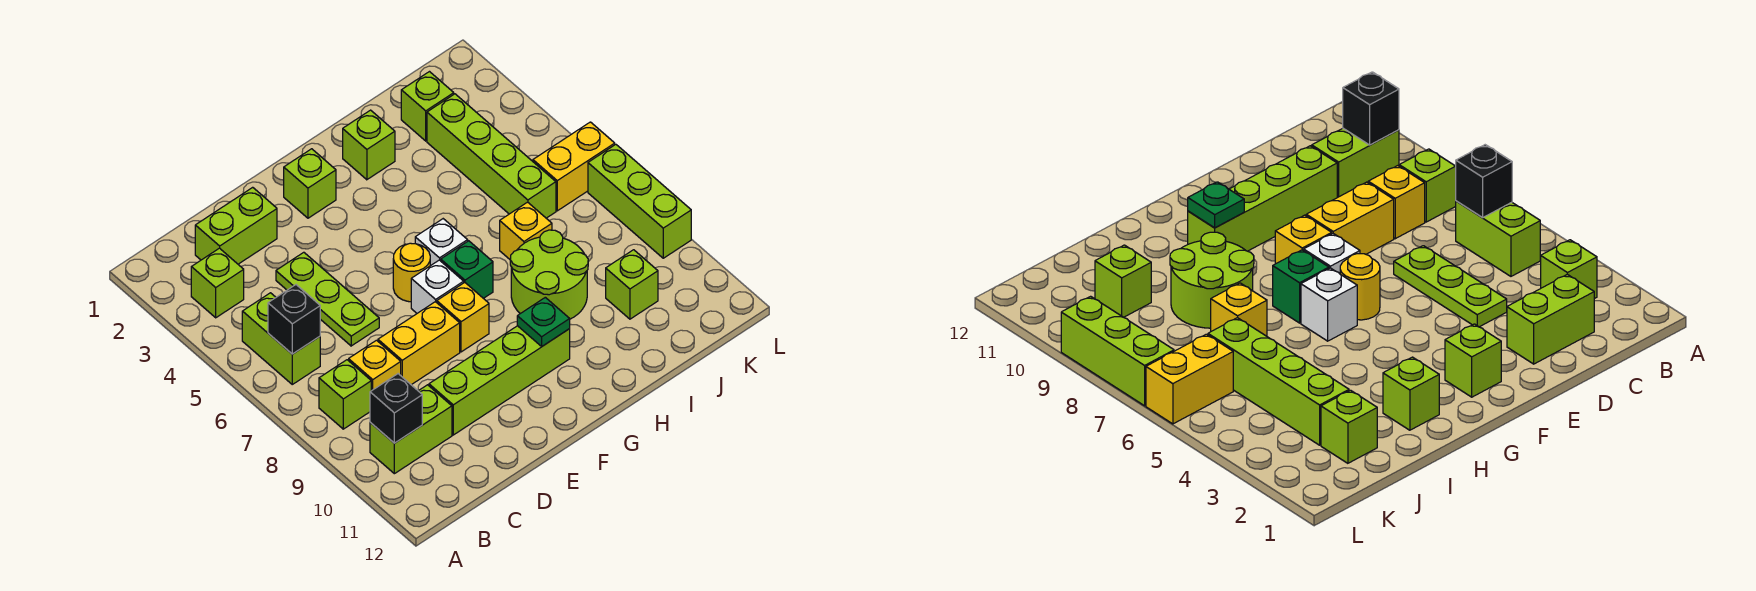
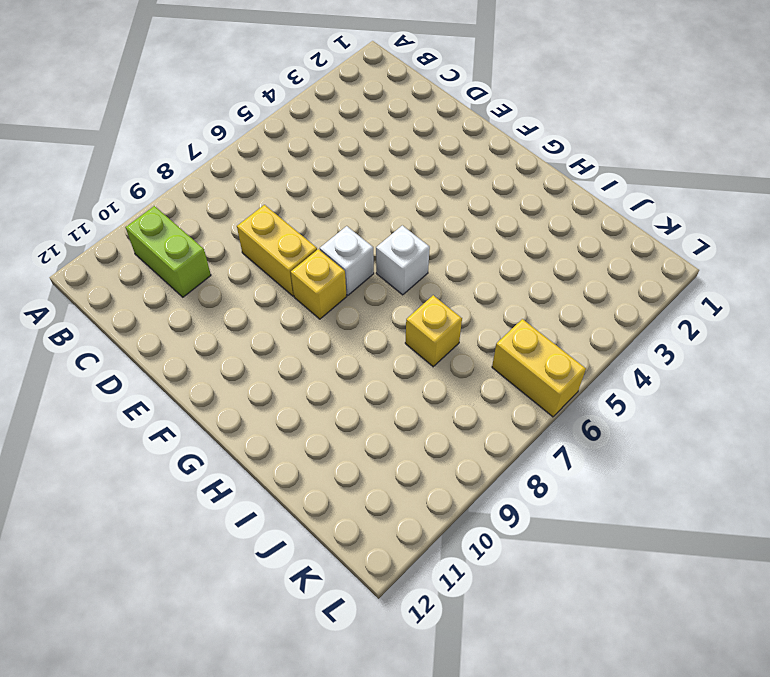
none -> lime 1x1 brick [191,248,244,318]
none -> lime 1x2 brick [242,293,320,384]
none -> lime 1x1 brick [319,360,371,429]

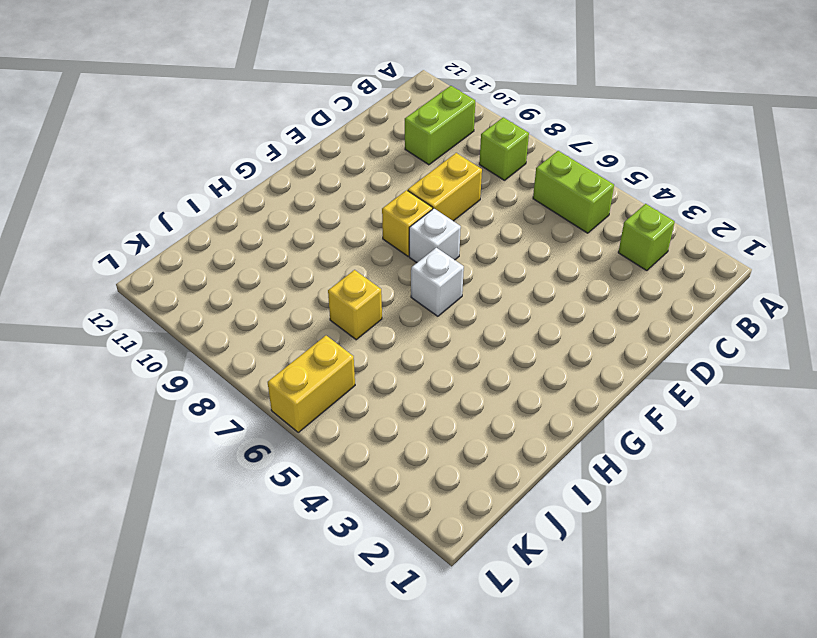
none -> lime 1x2 brick [195,187,277,264]
none -> yellow 1x1 brick [349,340,401,391]
none -> lime 1x3 plate [276,252,379,346]

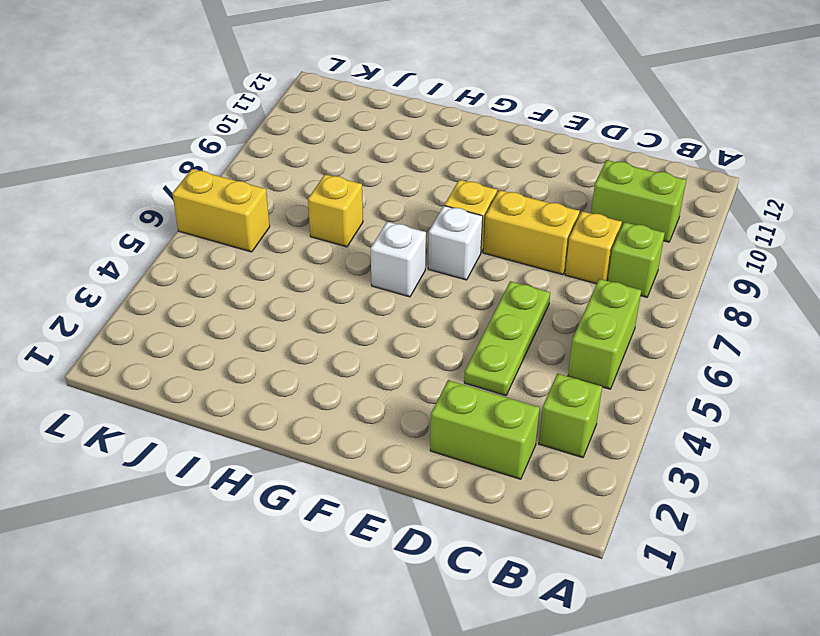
none -> lime 1x4 brick [429,326,570,435]
none -> lime 1x1 brick [284,149,336,218]
none -> yellow 1x1 round brick [393,243,430,302]

